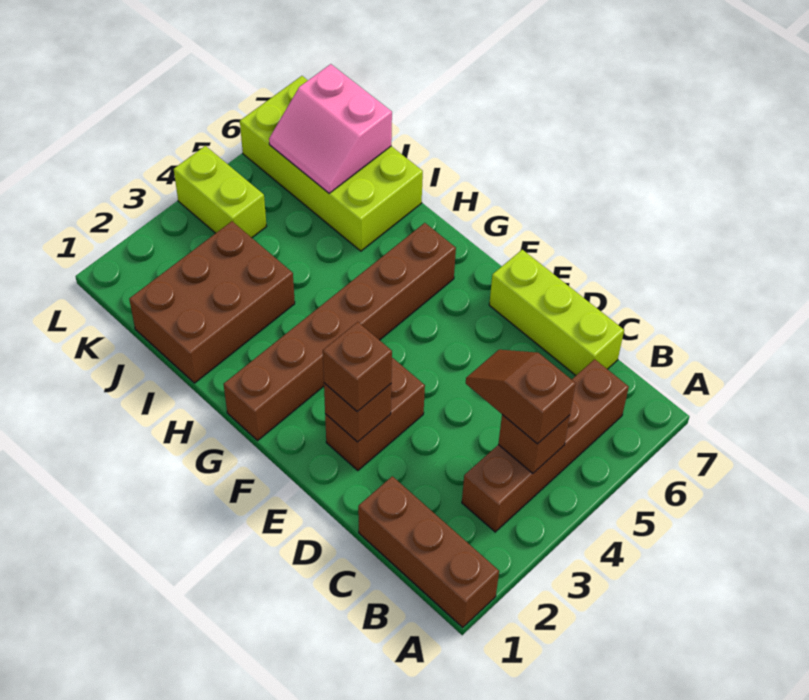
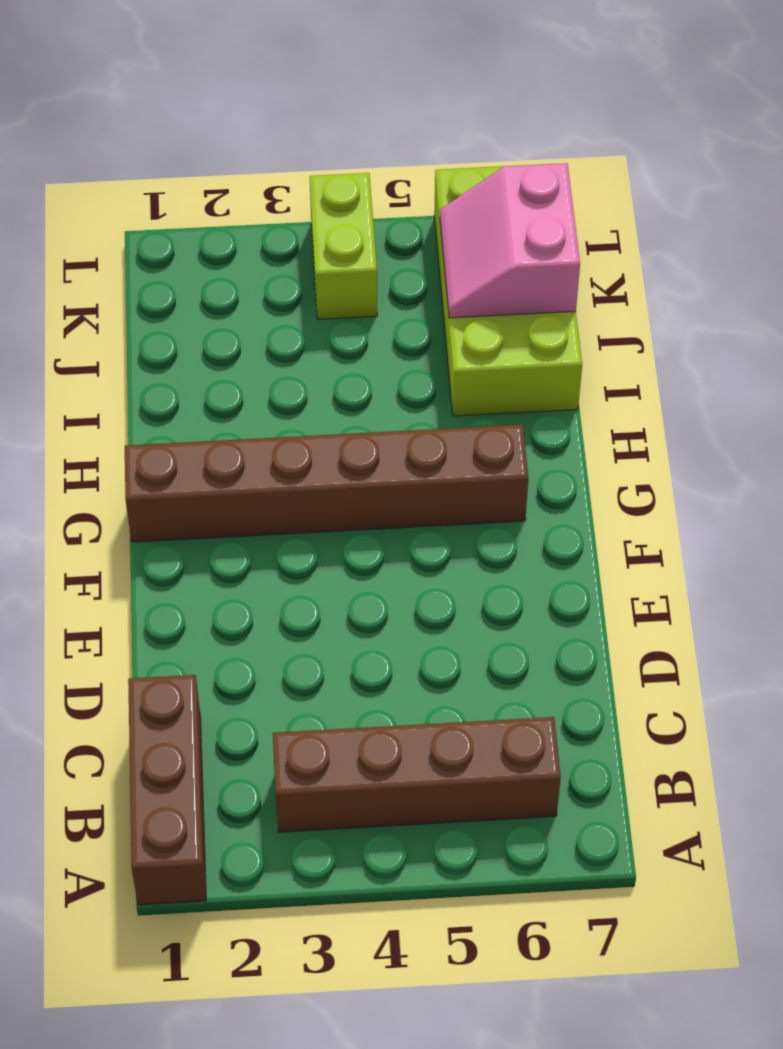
none -> lime 1x3 brick [489,250,624,375]
none -> brown 1x2 brick [325,358,425,471]
none -> brown 2x3 brick [129,221,295,383]

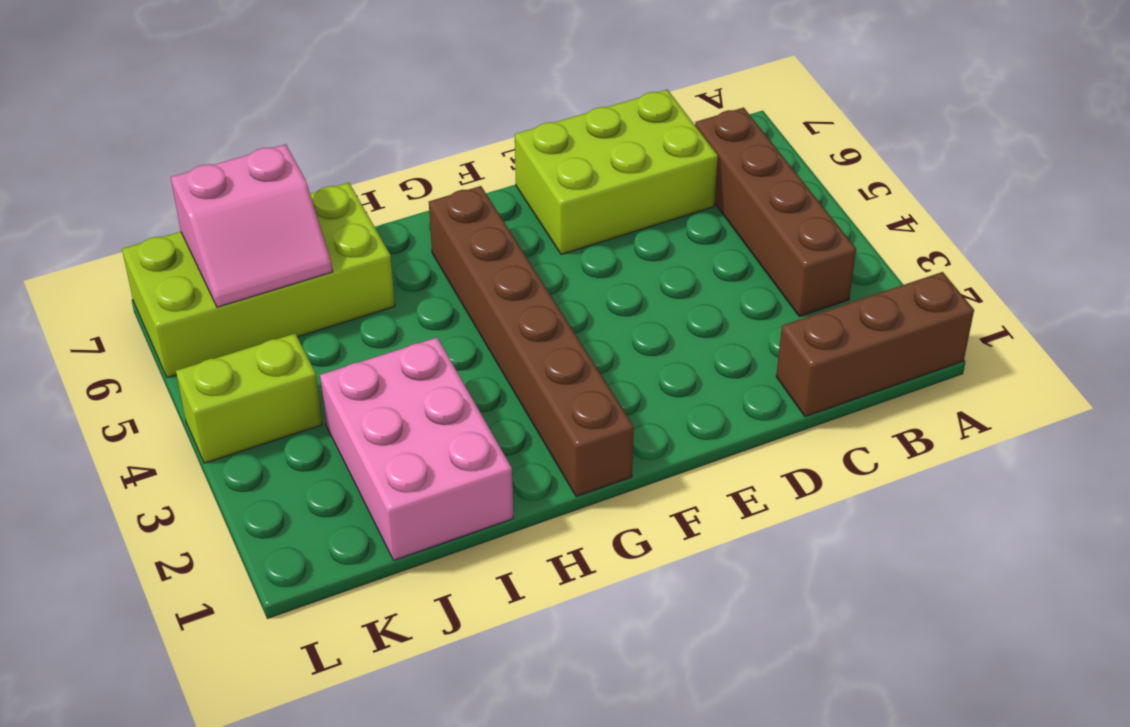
lime 2x3 brick [515,90,718,254] -> lime 1x3 brick [489,250,624,375]
pink 2x3 brick [320,338,513,560] -> brown 2x3 brick [129,221,295,383]
none -> brown 1x2 brick [325,358,425,471]
none -> brown 1x1 brick [498,415,570,474]
none -> brown 1x1 brick [324,383,391,442]

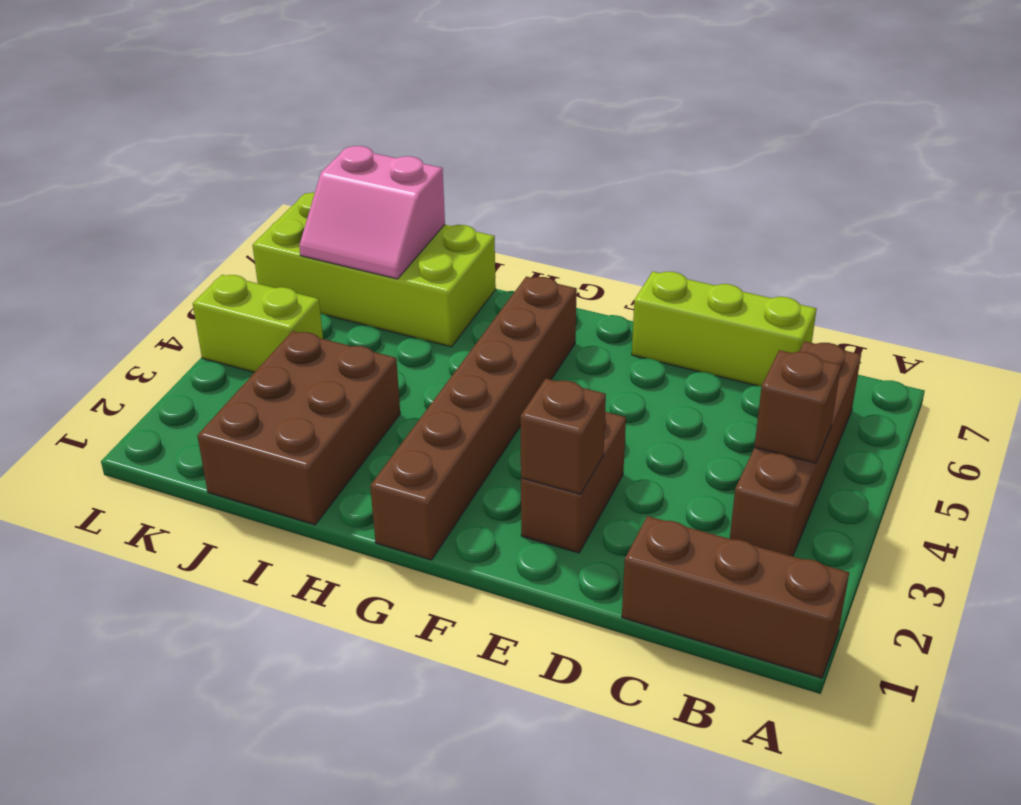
none -> brown 1x2 slope [466,350,576,444]
none -> brown 1x1 brick [323,322,392,412]

